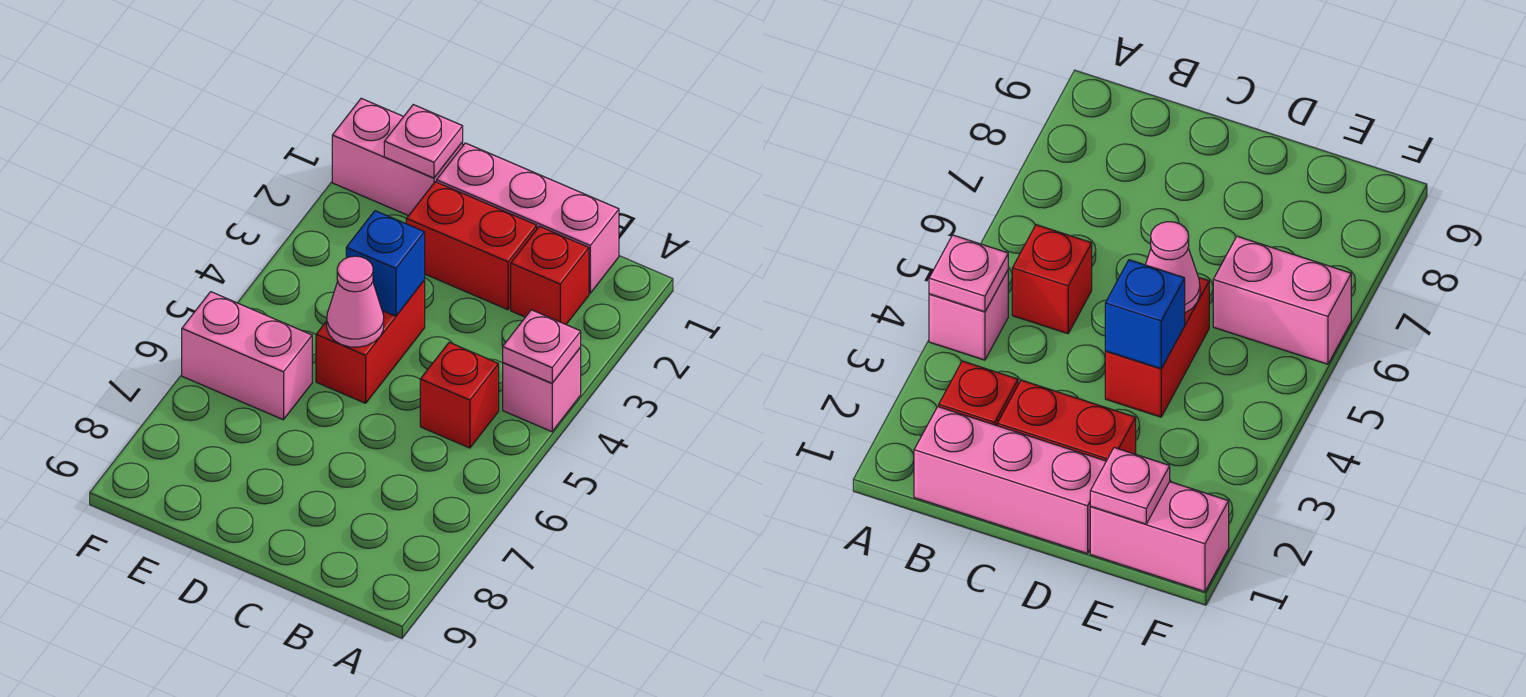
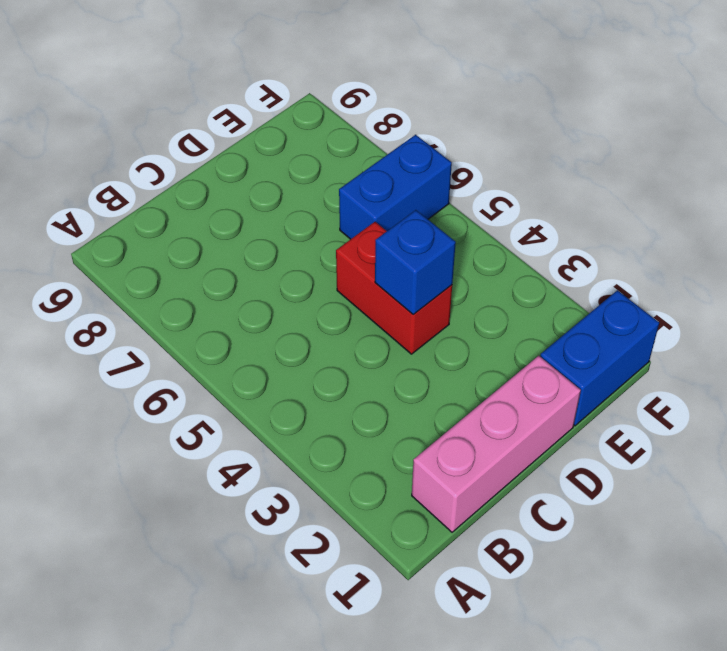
blue 1x2 brick [540,290,659,426] -> pink 1x2 brick [332,98,463,216]
blue 1x2 brick [339,135,452,239] -> pink 1x2 brick [182,292,312,420]
none -> pink 1x1 brick [503,347,581,432]
none -> red 1x1 brick [511,226,589,324]
none -> red 1x1 brick [420,342,499,448]

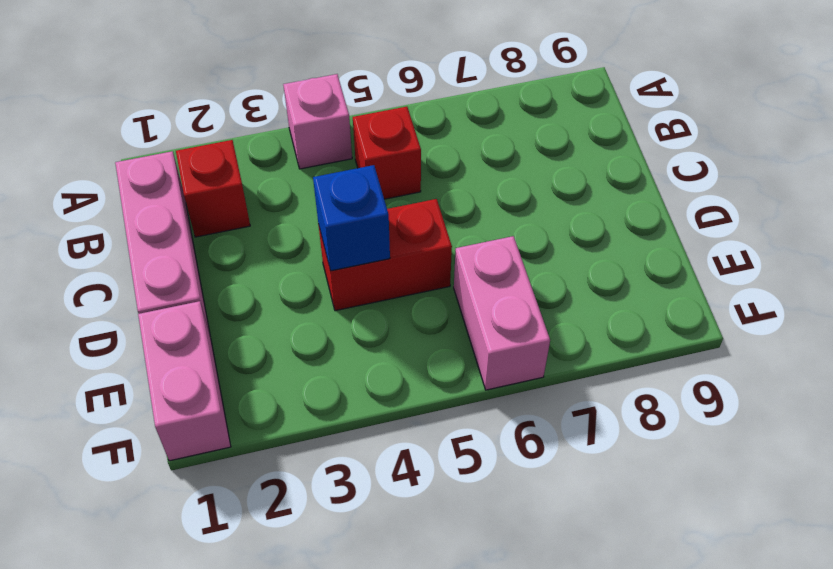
none -> red 1x2 brick [406,182,537,310]
none -> pink 1x1 plate [503,310,581,383]
none -> pink 1x1 cone [327,256,384,347]

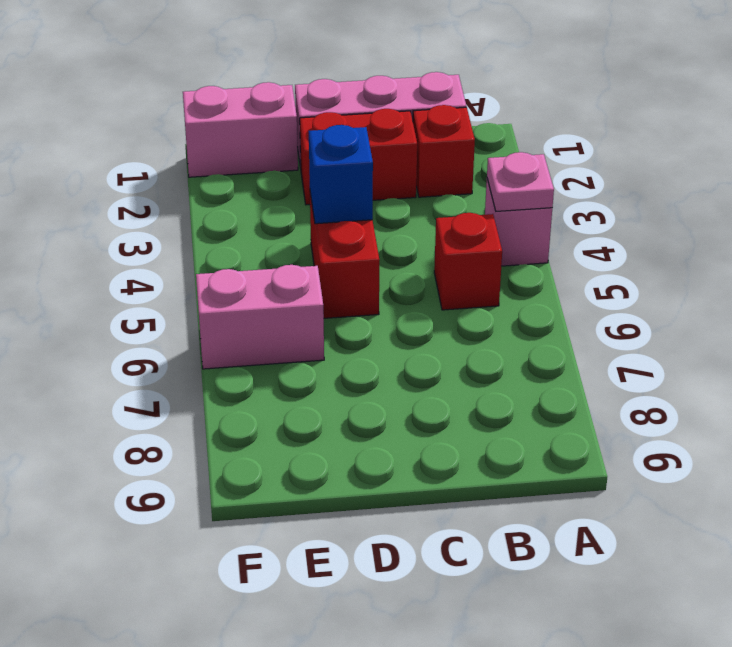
none -> pink 1x1 cone [327,256,384,347]
none -> pink 1x1 plate [384,105,463,178]

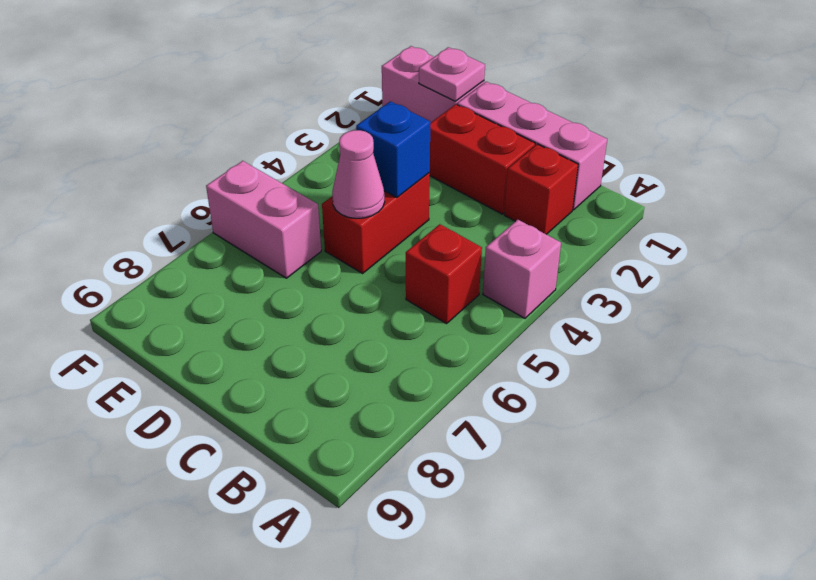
none -> pink 1x1 plate [503,310,581,383]

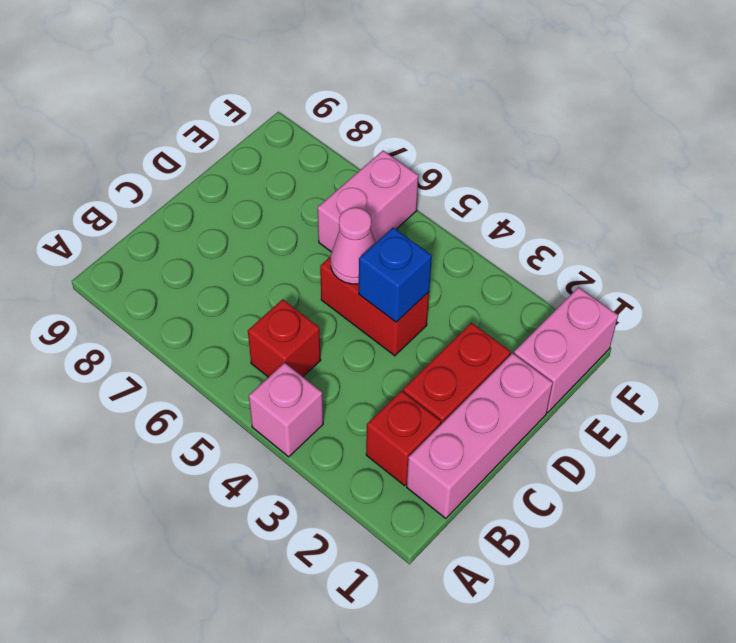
none -> pink 1x1 plate [503,310,581,383]
none -> pink 1x1 plate [384,105,463,178]

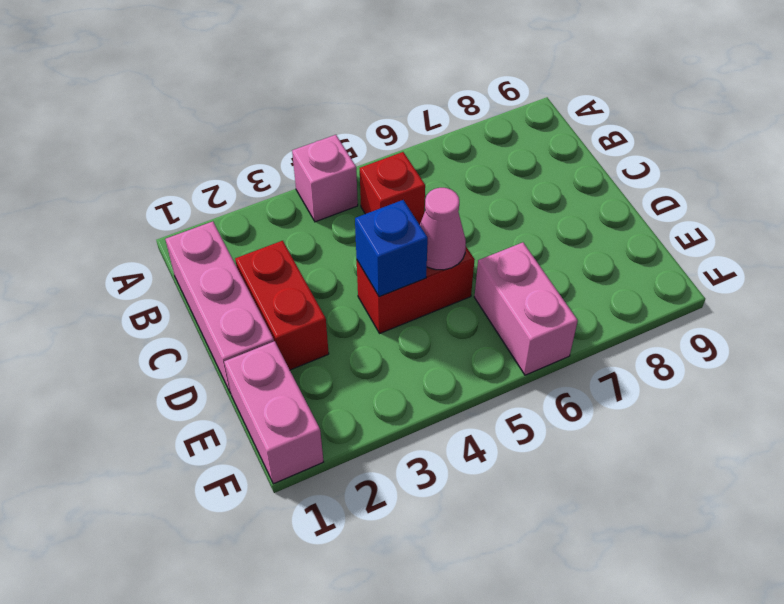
none -> red 1x1 brick [511,226,589,324]
none -> pink 1x1 plate [503,310,581,383]
none -> pink 1x1 plate [384,105,463,178]

